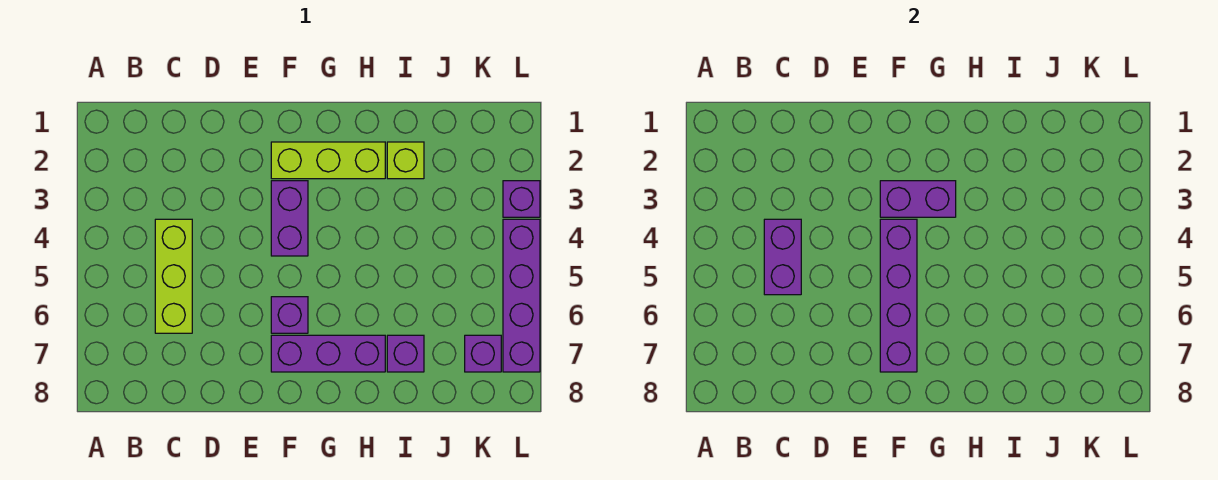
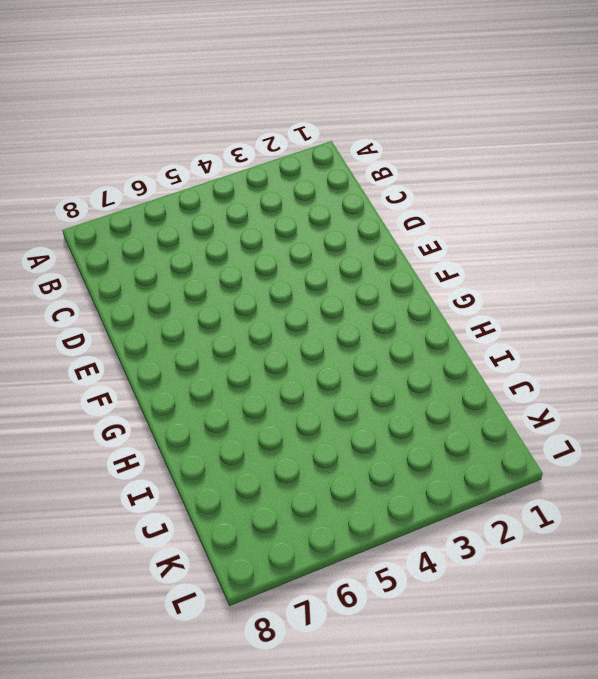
none -> lime 1x3 brick [155,219,192,333]
none -> lime 1x3 brick [271,142,385,179]
none -> purple 1x2 brick [271,181,308,256]

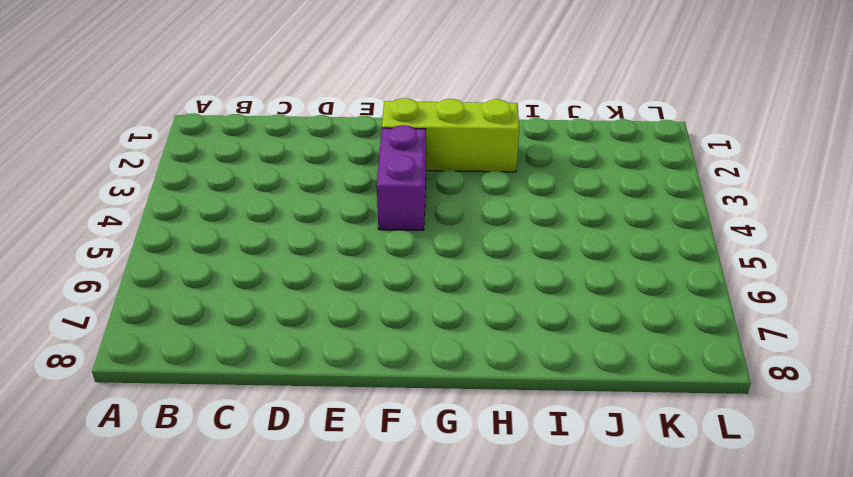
none -> lime 1x3 brick [155,219,192,333]
none -> purple 1x1 brick [271,297,308,333]
none -> purple 1x3 brick [271,335,385,372]

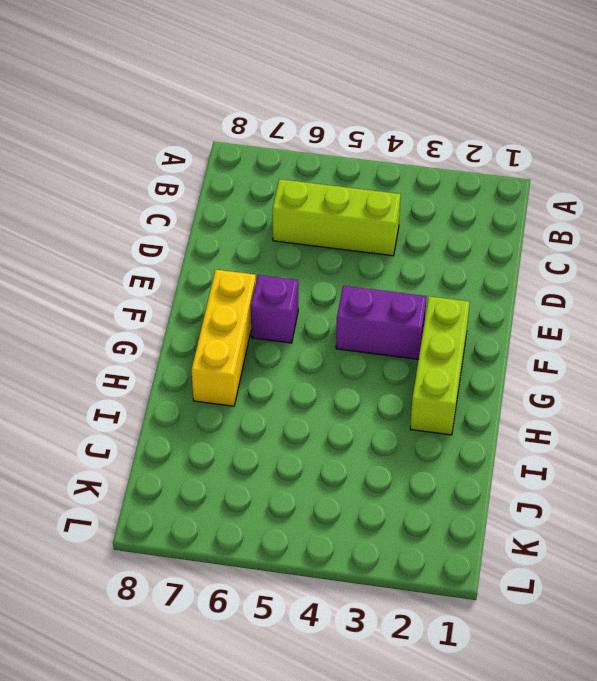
yellow 1x3 brick [191,270,256,406] -> purple 1x3 brick [271,335,385,372]
none -> lime 1x1 brick [387,142,424,179]
none -> purple 1x1 brick [387,335,424,372]
none -> purple 1x1 brick [465,335,501,372]

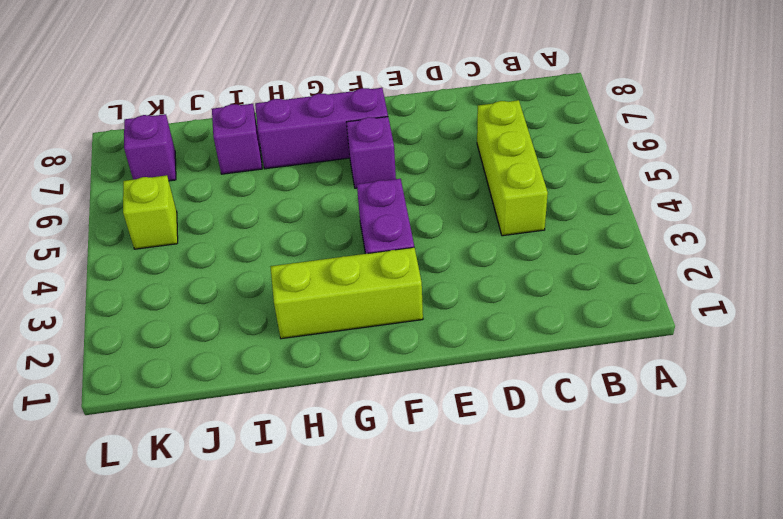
lime 1x1 brick [123,175,178,249] -> lime 1x1 brick moved to [387,142,424,179]
none -> purple 1x1 brick [503,181,540,217]
none -> purple 1x4 brick [503,219,540,372]
none -> purple 1x2 brick [764,219,801,295]

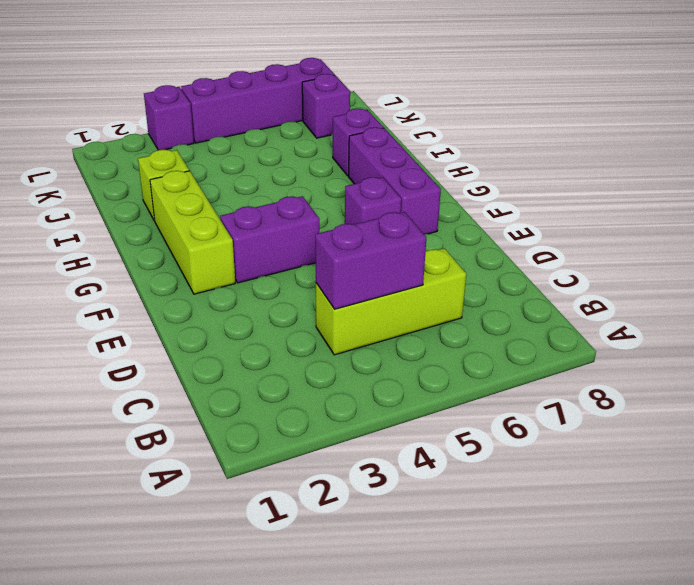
none -> purple 1x2 brick [880,181,956,217]
none -> purple 1x4 brick [880,219,917,372]

